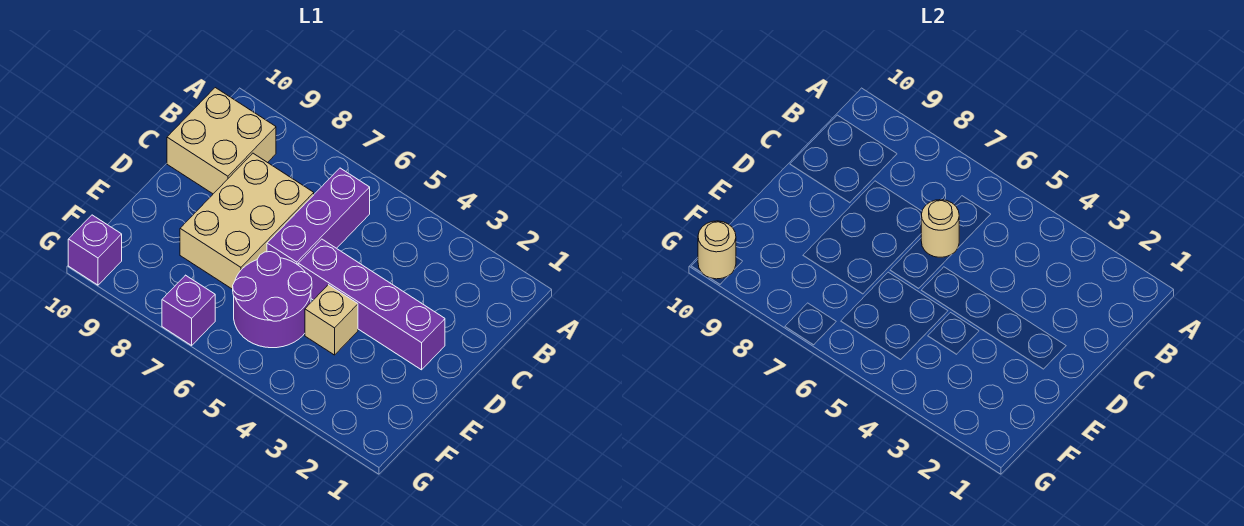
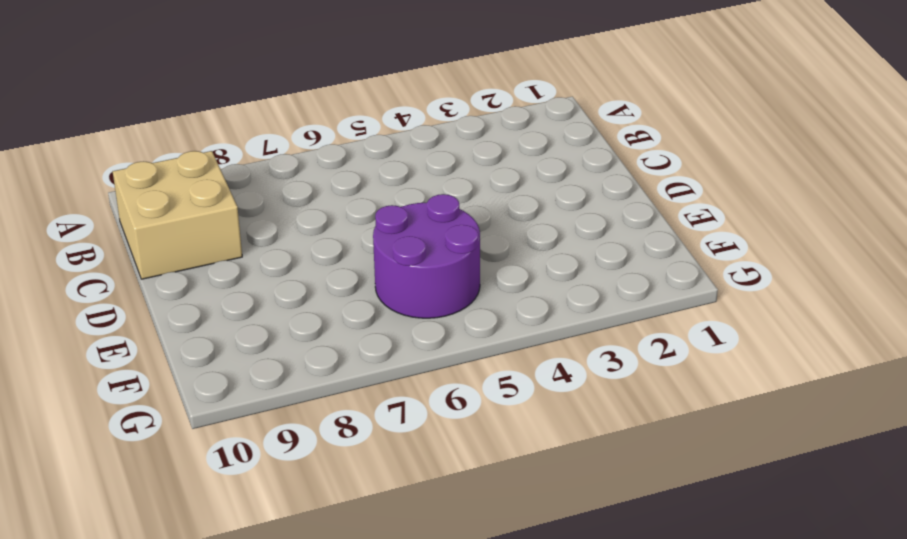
none -> purple 1x3 brick [267,168,370,265]
none -> tan 2x3 brick [180,153,314,289]

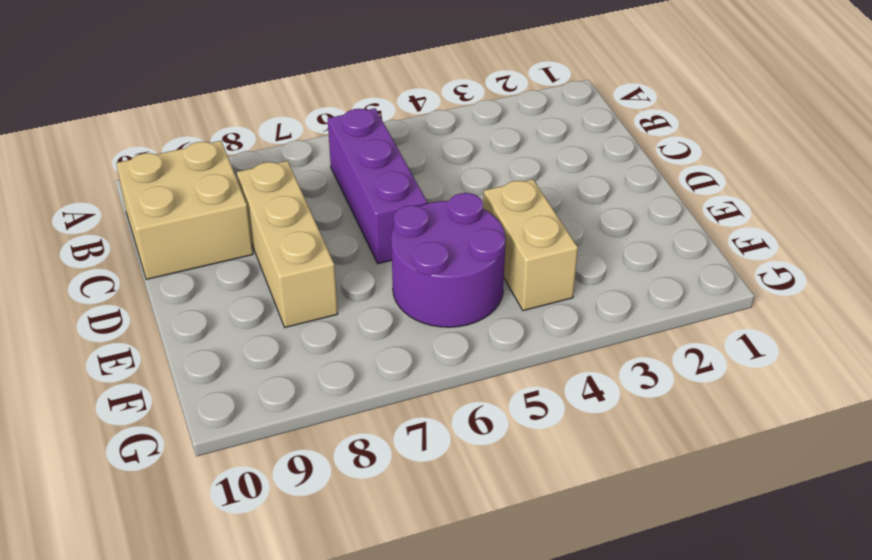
tan 1x3 brick [237,161,338,327] -> tan 2x3 brick [180,153,314,289]
tan 1x2 brick [483,179,578,311] -> tan 1x1 brick [305,285,358,355]
none -> purple 1x4 brick [298,239,445,370]
none -> purple 1x1 brick [162,275,215,345]

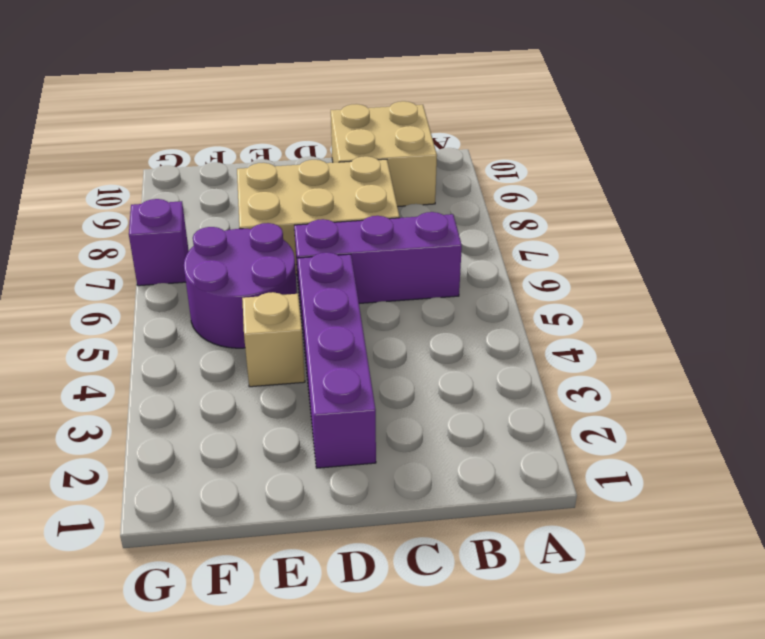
none -> purple 1x1 brick [68,215,122,285]
none -> tan 1x1 round brick [921,200,959,257]

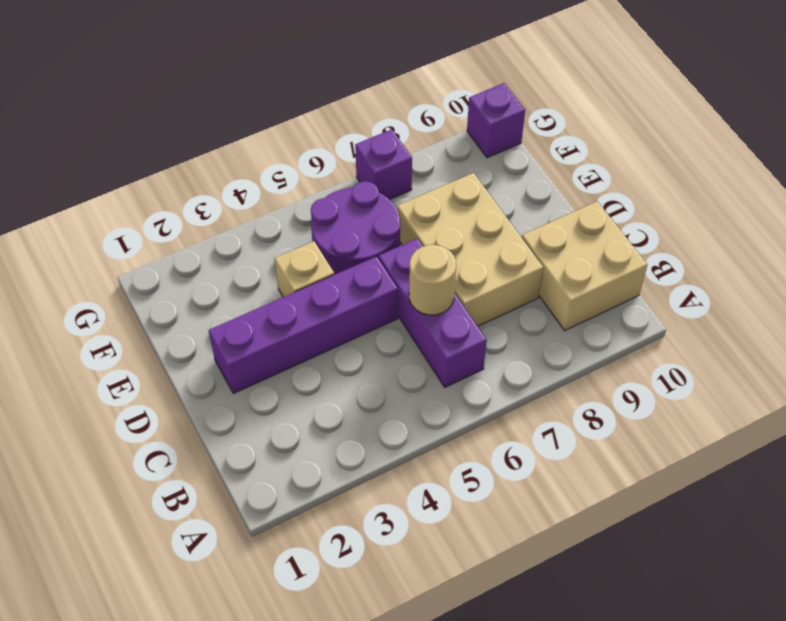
none -> tan 1x1 round brick [698,221,736,279]

